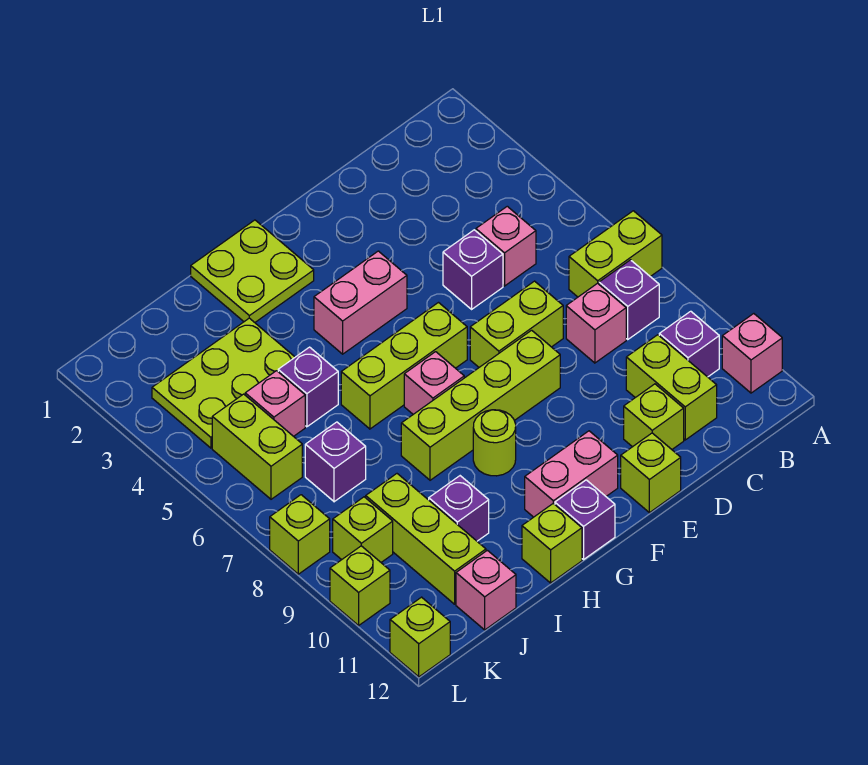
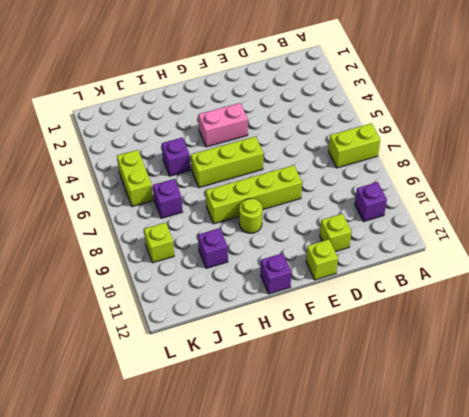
none -> pink 1x1 brick [722,314,782,393]
none -> purple 1x1 brick [599,260,659,339]
none -> pink 1x1 brick [476,206,536,286]
none -> pink 1x1 brick [566,283,626,363]

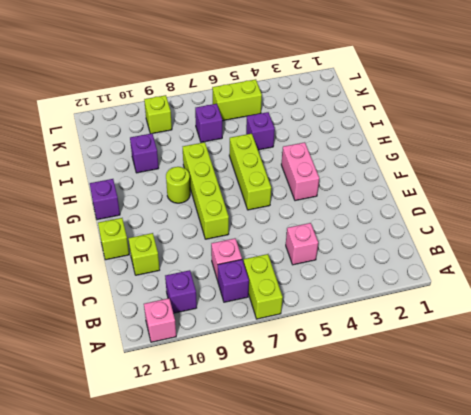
none -> lime 1x2 brick [626,335,717,440]
none -> purple 1x1 brick [443,230,503,309]
none -> lime 1x2 brick [470,281,563,367]
none -> pink 1x2 brick [525,431,618,517]

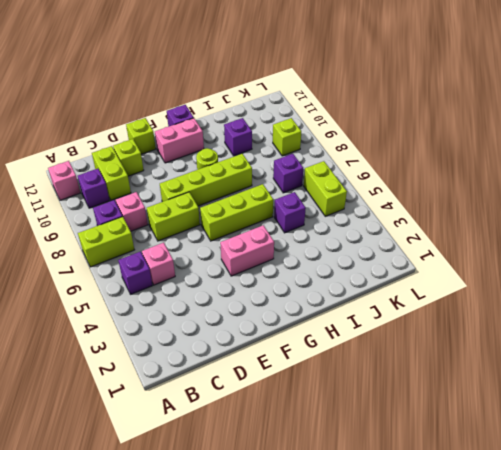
purple 1x1 brick [118,252,152,294] -> purple 1x1 brick moved to [443,230,503,309]
none -> lime 2x2 plate [191,220,314,322]
none -> pink 1x1 brick [404,352,464,414]
none -> lime 1x1 brick [522,503,582,583]
none -> lime 2x3 plate [152,318,295,448]

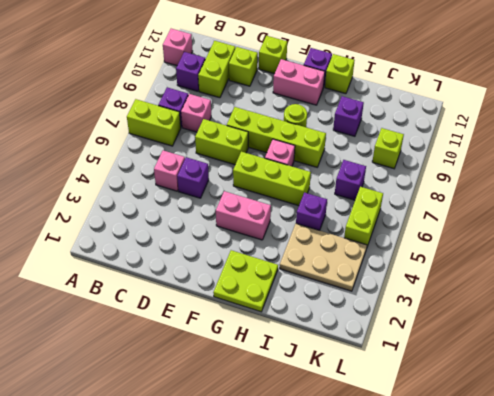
tan 2x3 plate [280,224,367,291] -> lime 2x3 plate [152,318,295,448]
none -> pink 1x1 brick [245,371,305,436]
none -> lime 1x3 brick [366,474,486,604]
none -> pink 1x1 brick [456,550,516,630]
none -> lime 1x1 brick [270,495,330,574]

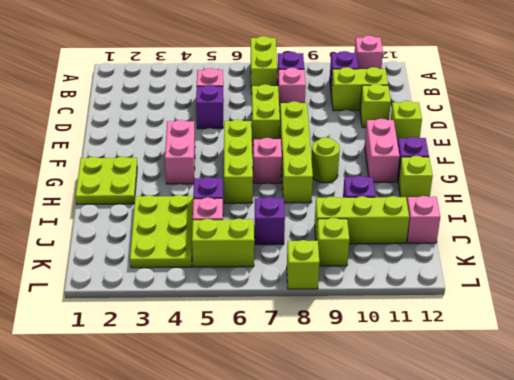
none -> lime 1x1 brick [330,546,390,625]
none -> lime 1x1 brick [390,597,450,677]

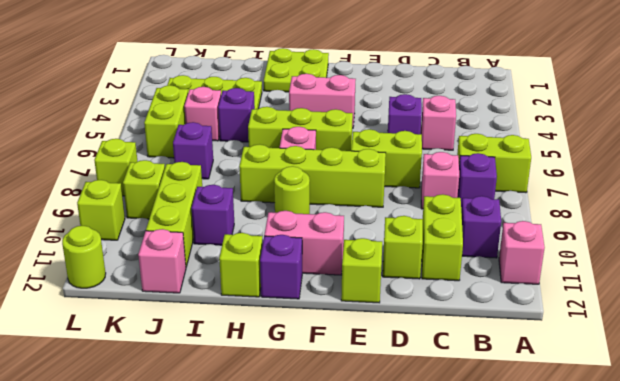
lime 1x1 round brick [62,226,106,288] -> lime 1x1 brick [390,597,450,677]

